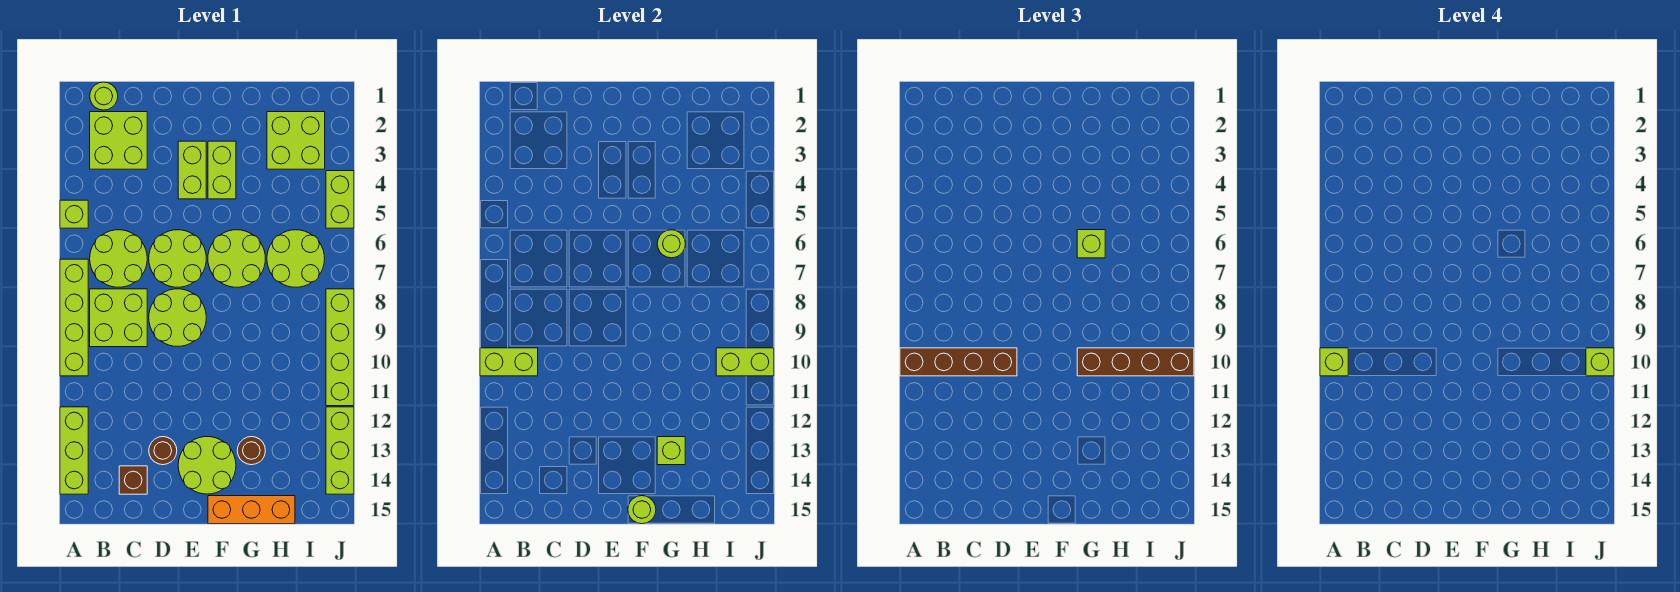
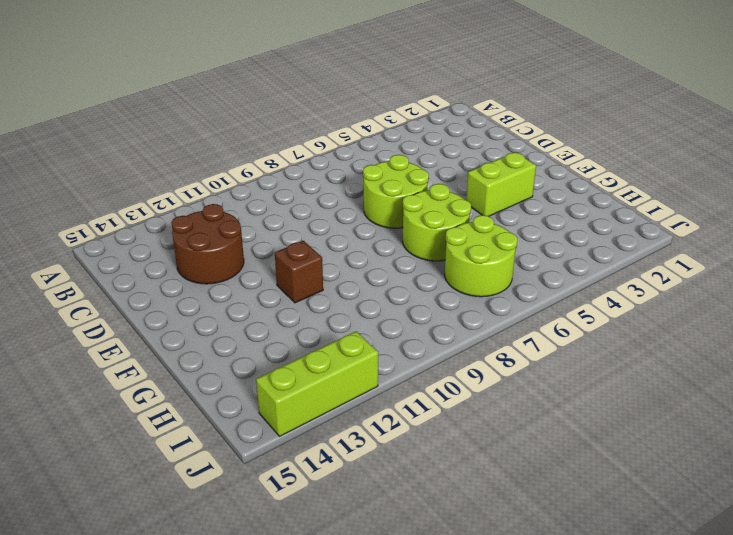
brown 2x2 round brick [171,204,244,284] -> brown 1x1 round brick [149,437,177,465]
brown 1x1 brick [275,241,323,303] -> brown 1x1 brick moved to [119,466,147,494]
none -> lime 1x1 brick [60,200,88,228]
none -> lime 1x4 brick [60,259,88,376]
none -> lime 1x3 brick [60,407,88,494]
none -> lime 1x1 round brick [90,82,118,110]

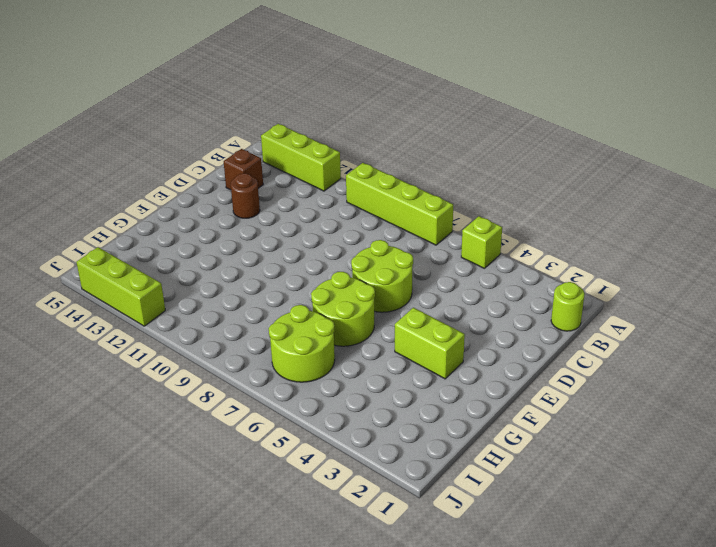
none -> lime 2x2 brick [90,112,147,169]
none -> lime 2x2 round brick [90,230,147,287]
none -> lime 2x2 brick [90,289,147,347]
none -> lime 2x2 round brick [149,289,206,346]

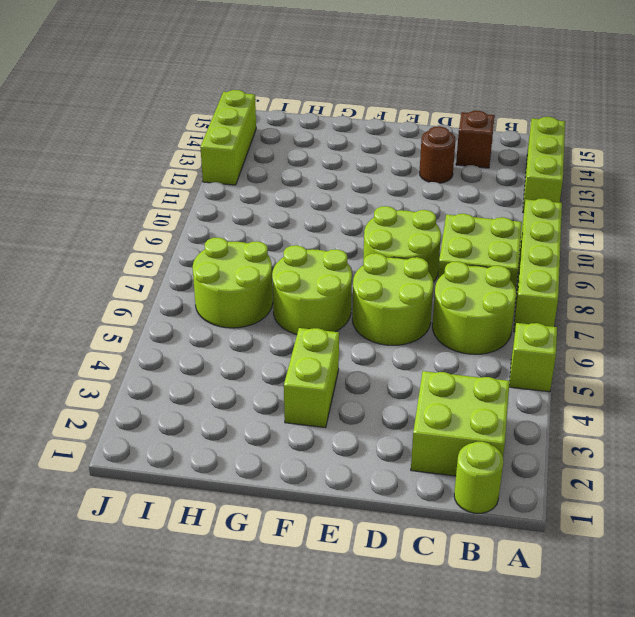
none -> lime 1x2 brick [178,141,206,199]
none -> lime 2x2 round brick [178,437,236,494]
none -> orange 1x3 brick [208,496,295,524]
none -> brown 1x1 round brick [237,437,265,465]

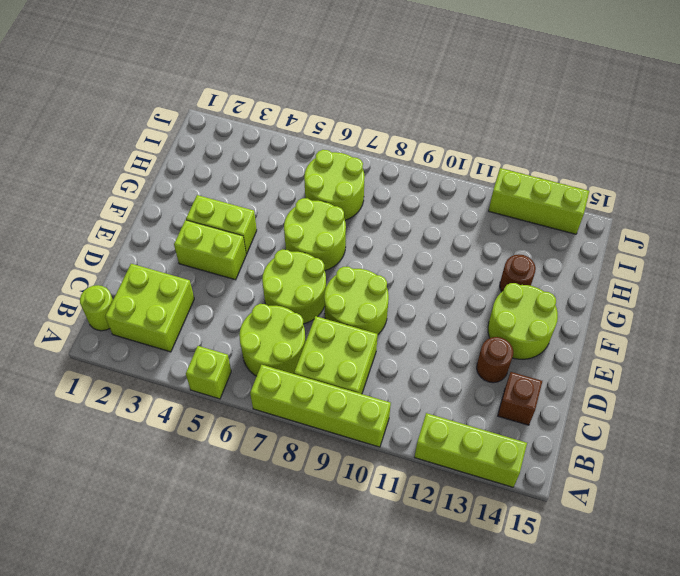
none -> orange 1x3 brick [208,496,295,524]
none -> lime 2x2 brick [267,112,325,169]
none -> lime 1x2 brick [326,171,354,228]
none -> lime 1x4 brick [326,289,354,406]

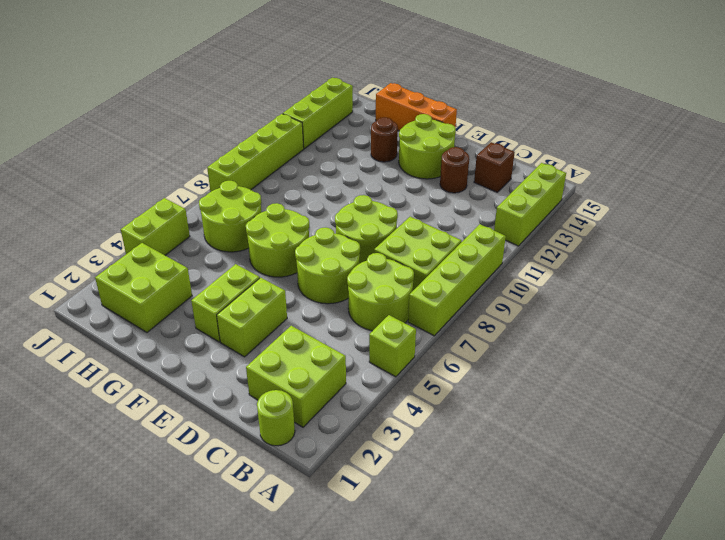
none -> lime 1x2 brick [480,348,538,376]
none -> lime 1x1 round brick [628,496,656,524]
none -> lime 1x1 round brick [657,230,685,258]
none -> lime 1x1 brick [657,437,685,465]

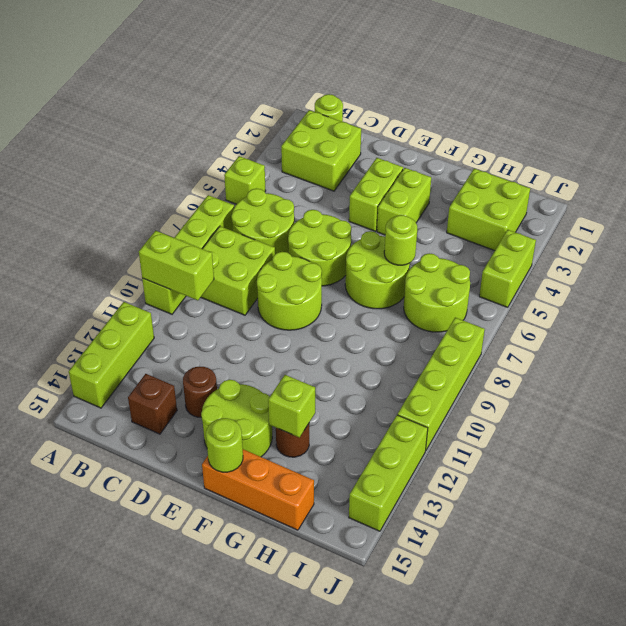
none -> lime 1x2 brick [716,348,774,376]
none -> brown 1x4 brick [900,348,1017,376]
none -> lime 1x1 brick [1077,230,1105,258]
none -> brown 1x4 brick [1077,348,1194,376]

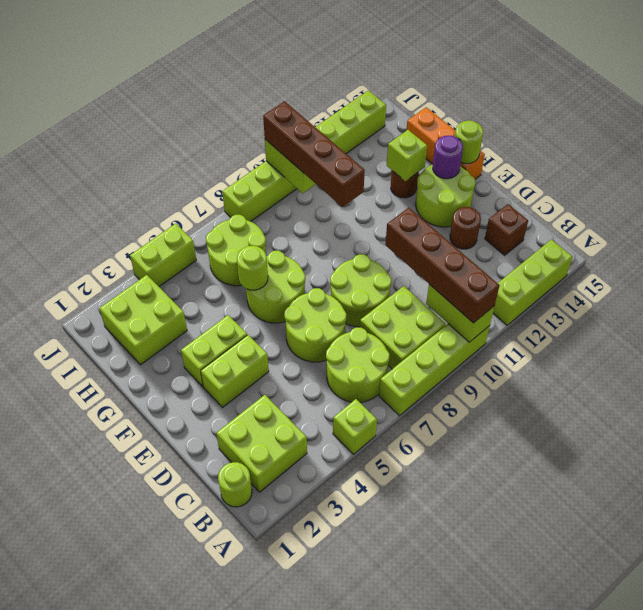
purple 1x1 round brick [433,136,463,179] -> none
none -> lime 1x1 brick [1077,230,1105,258]
none -> lime 1x1 brick [1320,348,1348,376]
none -> lime 1x1 brick [1586,348,1614,376]

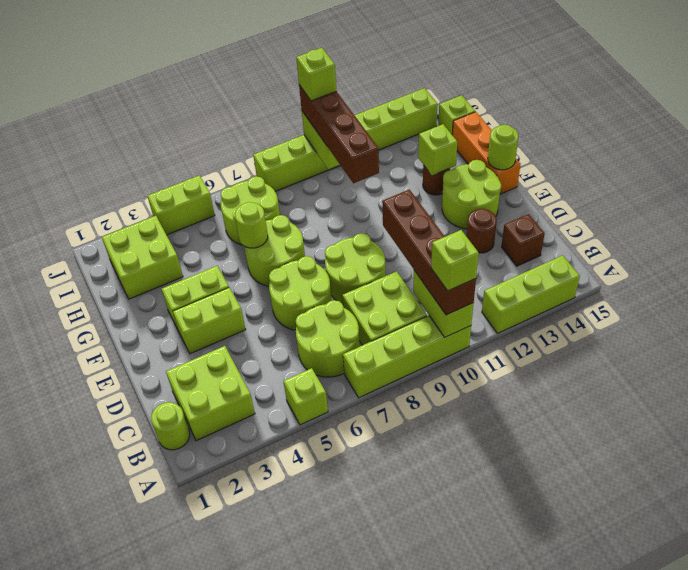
lime 1x1 brick [438,95,475,134] -> lime 1x1 brick moved to [1077,230,1105,258]

